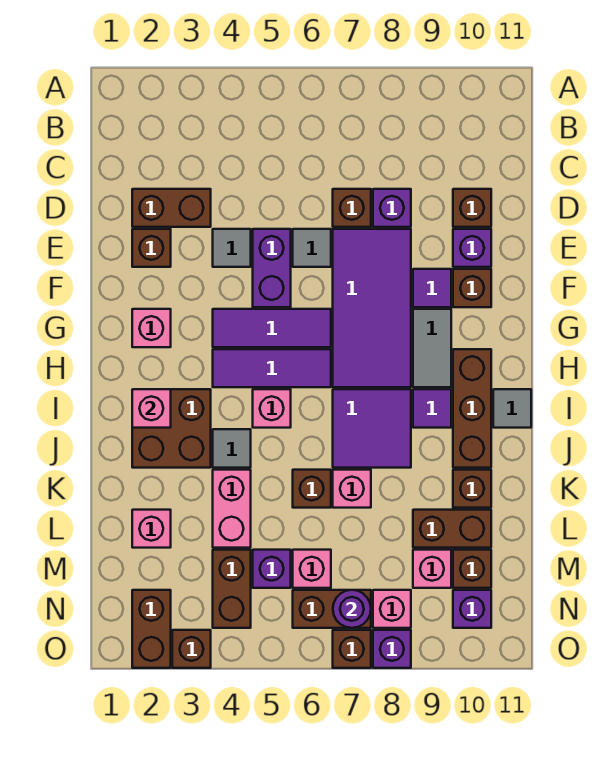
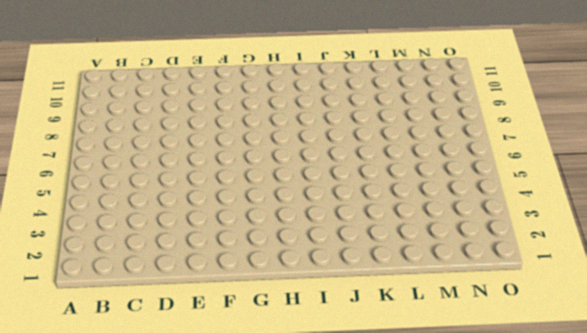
none -> brown 1x2 brick [132,189,211,227]
none -> brown 1x1 brick [333,189,371,227]
none -> purple 1x1 brick [373,189,411,227]
none -> brown 1x1 brick [453,189,491,227]

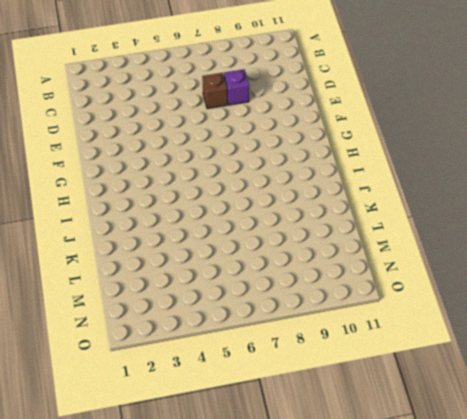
none -> brown 1x2 brick [132,189,211,227]
none -> brown 1x1 brick [453,189,491,227]
none -> brown 1x1 brick [132,229,171,267]
none -> grey 1x1 tile [213,229,251,267]

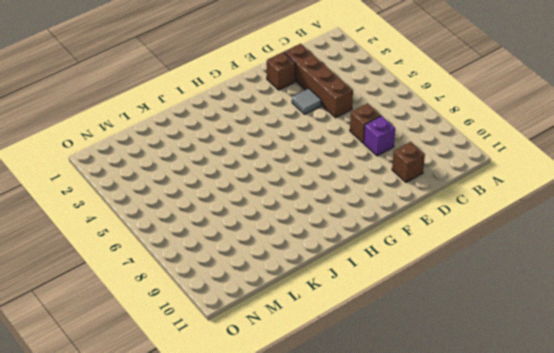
brown 1x4 brick [284,44,353,118] -> brown 1x2 brick [132,189,211,227]
none -> purple 1x2 brick [253,229,291,307]
none -> grey 1x1 tile [293,229,331,267]
none -> purple 2x4 tile [333,229,411,387]
none -> purple 1x1 brick [453,229,491,267]

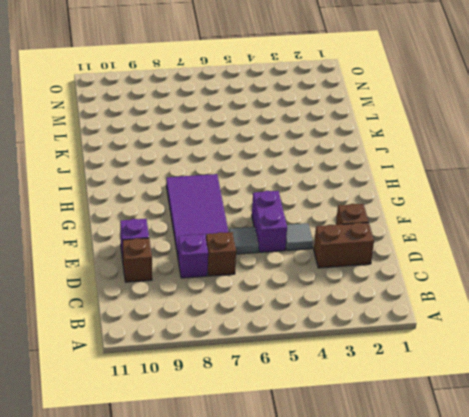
none -> purple 1x1 tile [413,269,451,307]
none -> brown 1x1 brick [453,269,491,307]
none -> pink 1x1 brick [132,309,171,347]
none -> purple 1x3 tile [213,309,331,347]

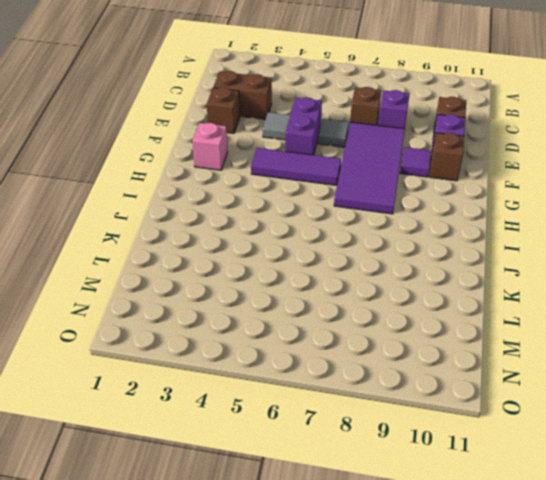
none -> grey 1x2 tile [413,309,451,387]
none -> purple 1x3 tile [213,349,331,387]
none -> brown 1x3 brick [453,349,491,468]
none -> brown 2x2 brick [132,389,211,468]

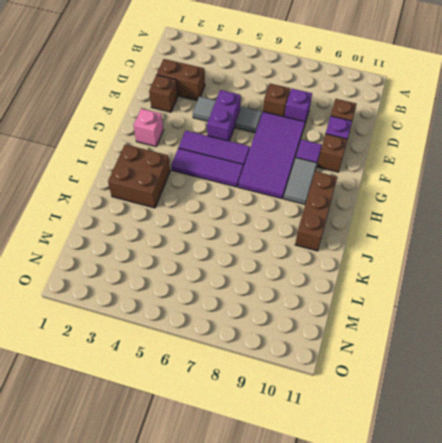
none -> pink 1x1 brick [253,389,291,428]
none -> purple 2x2 tile [333,389,411,468]
none -> purple 1x1 tile [413,389,451,428]
none -> grey 1x1 tile [493,389,531,428]

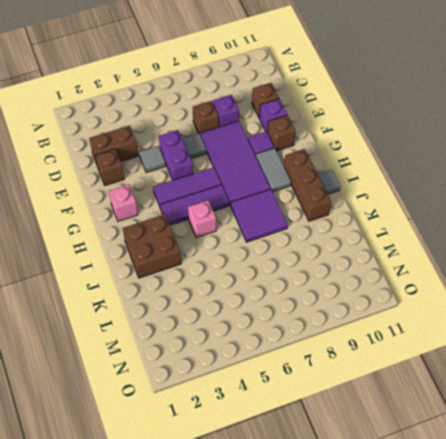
none -> purple 1x1 tile [413,389,451,428]
none -> grey 1x1 tile [213,429,251,468]
none -> pink 1x2 brick [213,470,251,548]
none -> brown 1x1 brick [293,470,331,508]

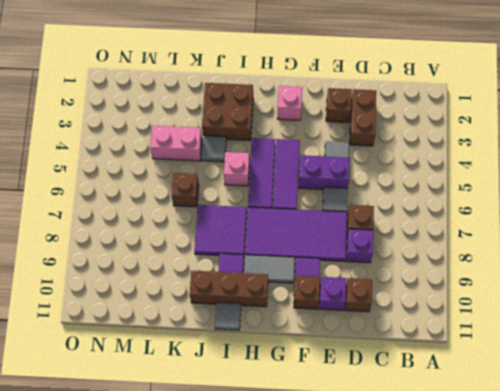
none -> pink 1x1 brick [333,470,371,508]
none -> brown 1x1 brick [453,470,491,508]
none -> pink 1x1 brick [132,510,171,548]
none -> brown 1x2 brick [413,510,491,548]

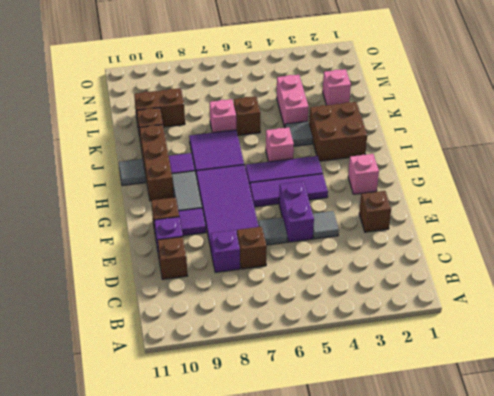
none -> brown 1x2 brick [132,189,211,227]
none -> brown 1x2 brick [213,550,251,628]
none -> purple 1x1 brick [253,550,291,588]
none -> pink 1x1 brick [293,550,331,588]

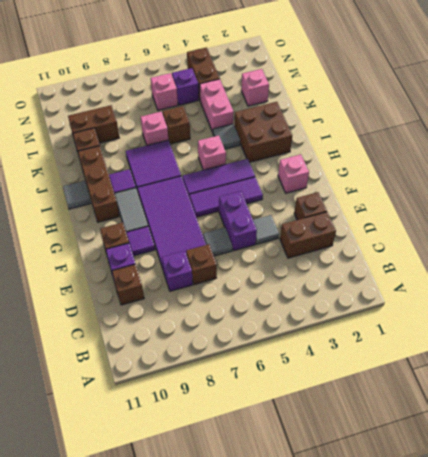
none -> pink 1x1 brick [413,550,451,588]
none -> brown 1x1 brick [453,550,491,588]
none -> brown 1x2 brick [132,590,171,668]
none -> brown 1x2 brick [293,590,371,628]

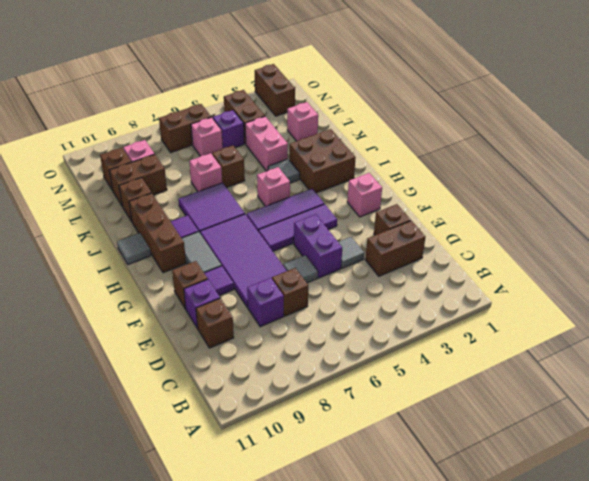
none -> pink 1x1 brick [373,590,411,628]
none -> purple 1x1 brick [453,590,491,628]
none -> brown 1x1 brick [172,630,211,668]
none -> brown 1x1 brick [333,630,371,668]

